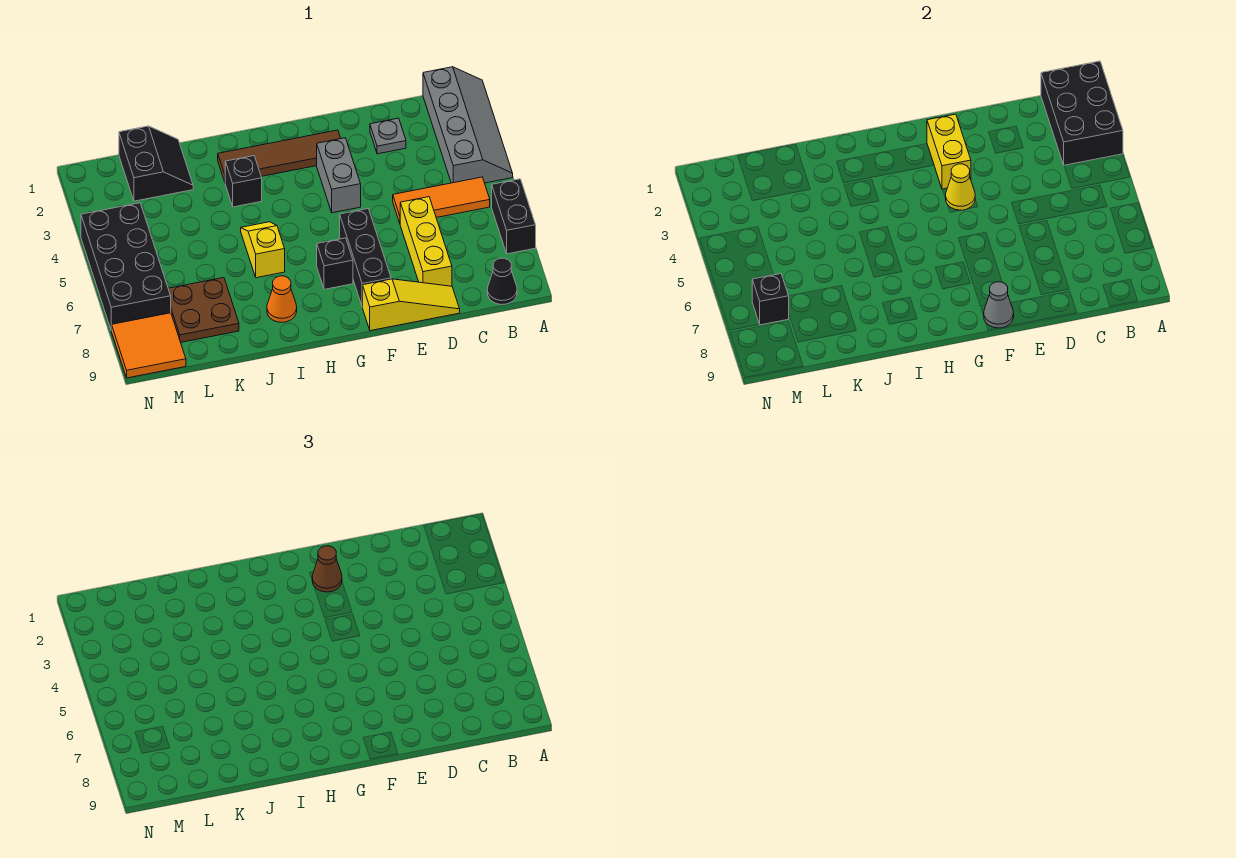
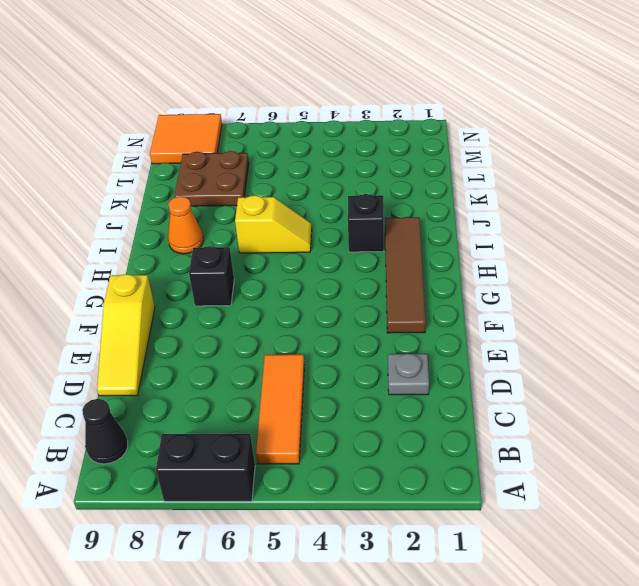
none -> grey 2x4 slope [423,67,513,183]
none -> yellow 1x3 brick [400,197,452,286]
none -> grey 1x2 brick [317,138,361,213]

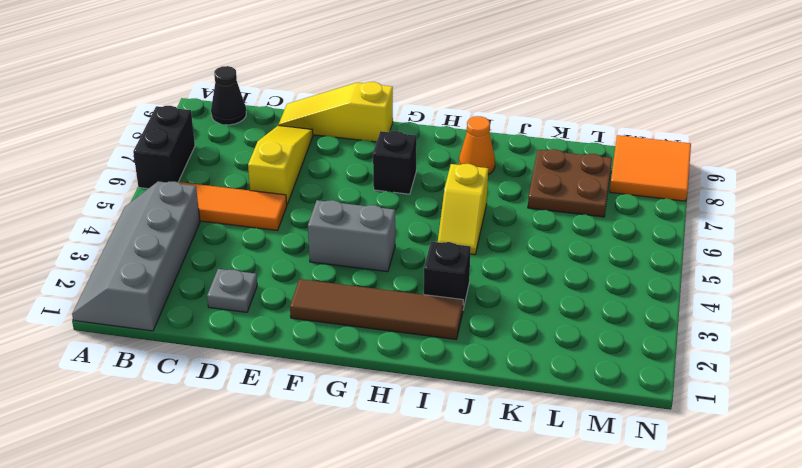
yellow 1x3 slope [248,126,313,204] -> yellow 1x3 brick [400,197,452,286]
grey 1x2 brick [308,200,395,272] -> grey 1x2 brick turned to [317,138,361,213]
none -> black 1x3 brick [340,209,391,307]
none -> black 2x2 slope [119,126,193,201]
none -> black 2x4 brick [81,203,171,331]

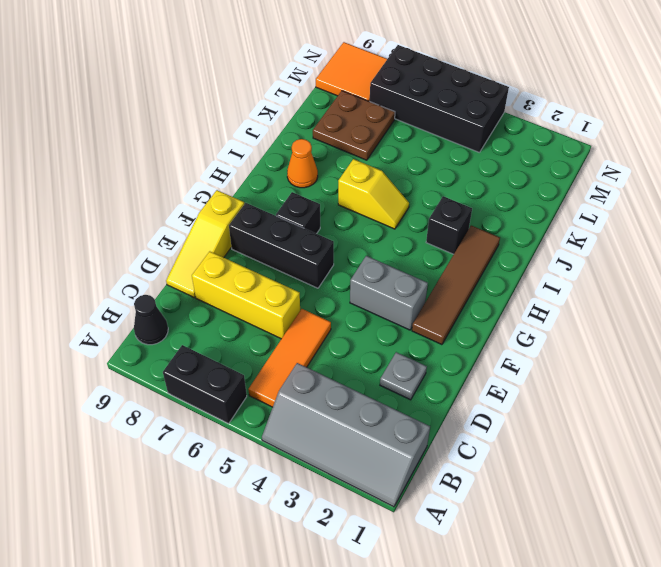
none -> black 2x2 slope [119,126,193,201]
none -> black 2x3 brick [1041,61,1123,165]
none -> yellow 1x2 brick [927,114,971,189]

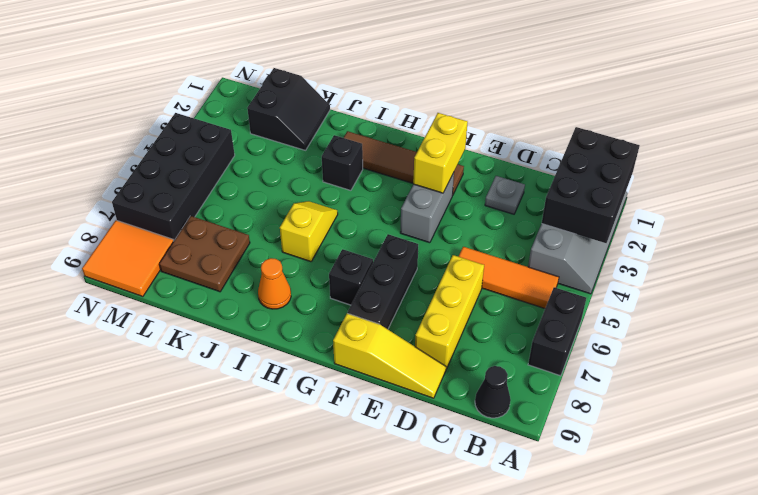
none -> yellow 1x1 cone [946,164,975,210]
none -> grey 1x1 cone [983,282,1014,328]
none -> black 1x1 brick [752,274,789,325]

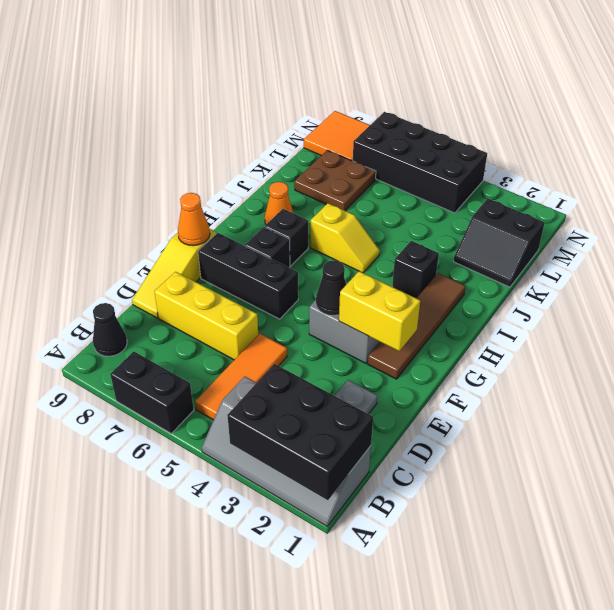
black 1x1 cone [316,260,346,316] -> yellow 1x1 cone [946,164,975,210]
orange 1x1 cone [178,193,210,246] -> grey 1x1 cone [983,282,1014,328]
black 1x1 brick [265,209,308,266] -> black 1x1 brick moved to [752,274,789,325]
none -> brown 1x1 cone [312,546,342,592]

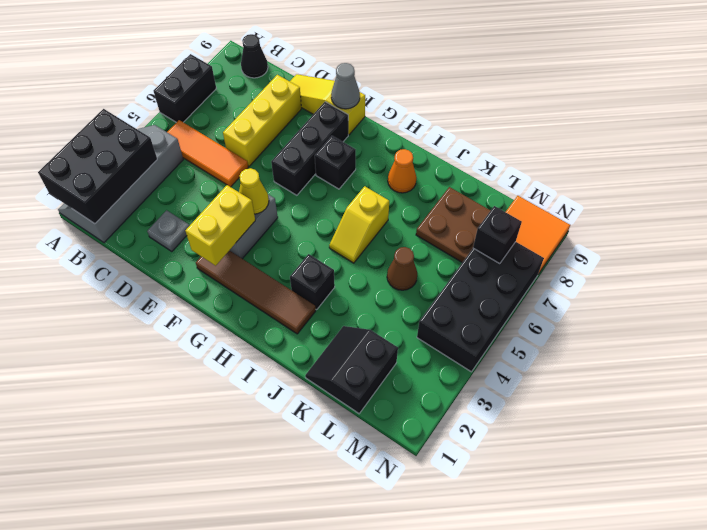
brown 1x1 cone [387,247,417,290] -> brown 1x1 cone moved to [312,546,342,592]

